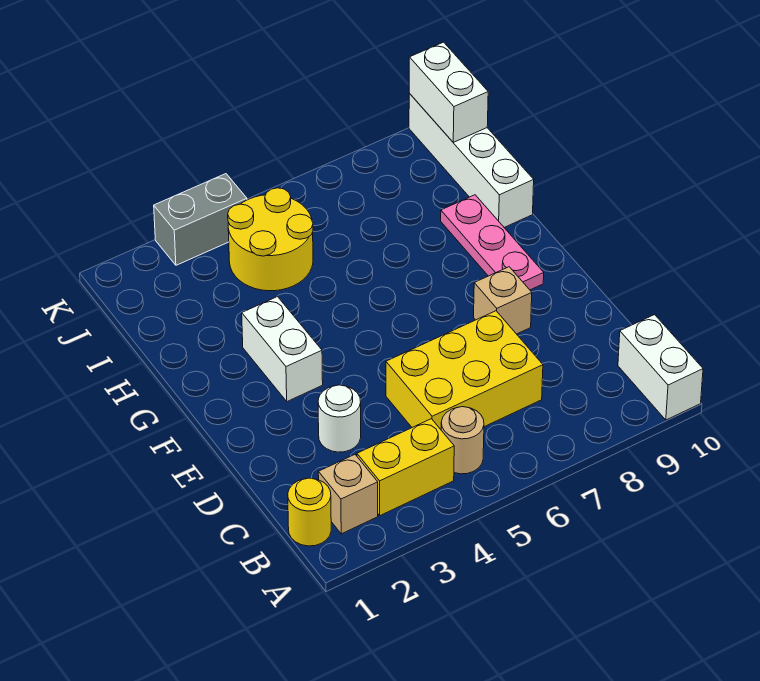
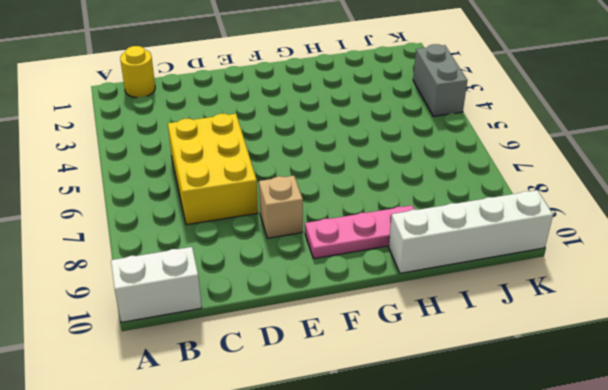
none -> tan 1x1 brick [318,455,378,534]
none -> yellow 1x2 brick [357,419,454,516]
none -> tan 1x1 round brick [441,407,484,474]

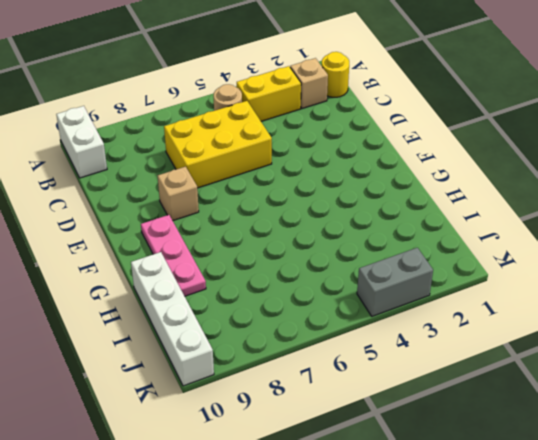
none -> white 1x1 round brick [318,385,361,452]
none -> white 1x2 brick [242,297,323,401]
none -> yellow 2x2 round brick [228,188,313,291]

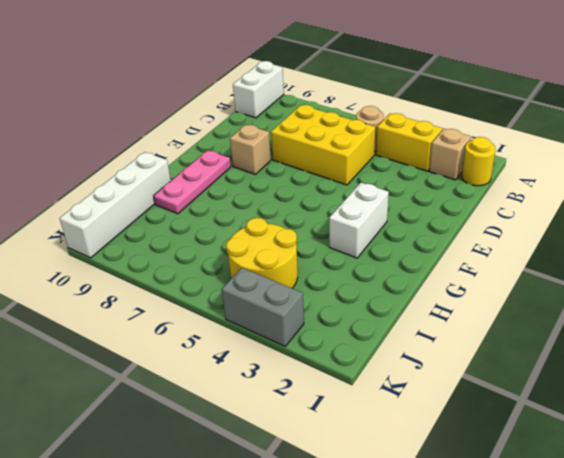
none -> white 1x1 round brick [318,385,361,452]
none -> white 1x2 brick [409,42,488,142]

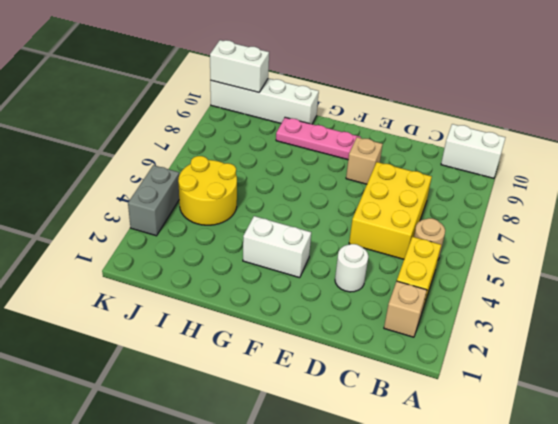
none -> yellow 1x1 round brick [288,478,331,546]

